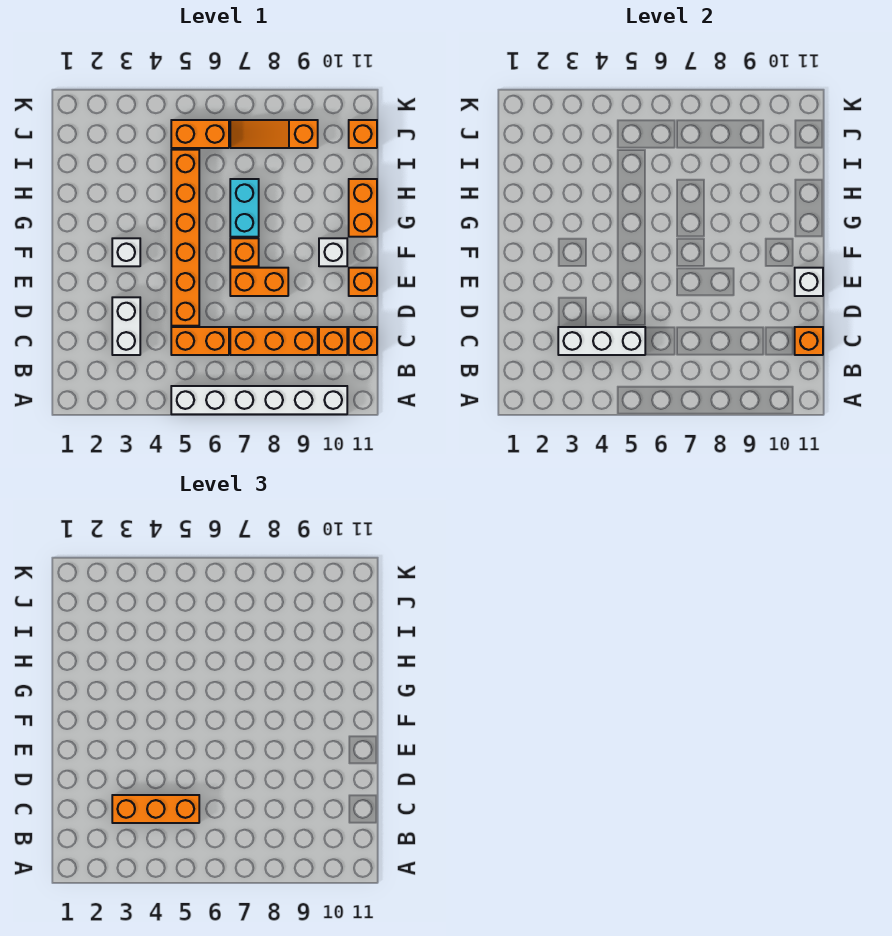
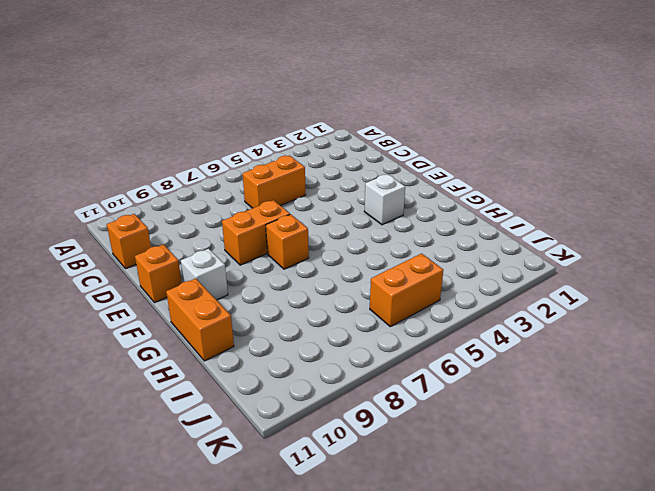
none -> white 1x6 brick [171,386,347,414]
none -> white 1x2 brick [112,297,140,355]
none -> orange 1x3 brick [230,327,318,355]

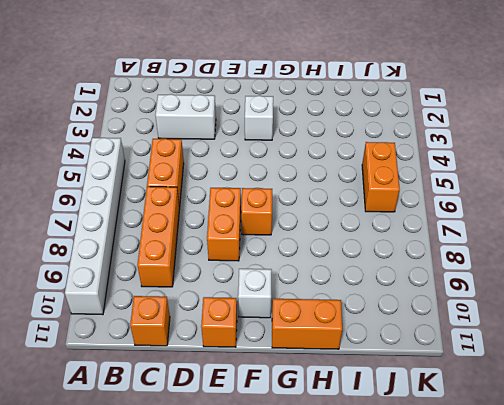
none -> orange 1x1 brick [319,327,347,355]
none -> orange 1x6 brick [171,150,199,326]
none -> cyan 1x2 brick [230,179,259,237]

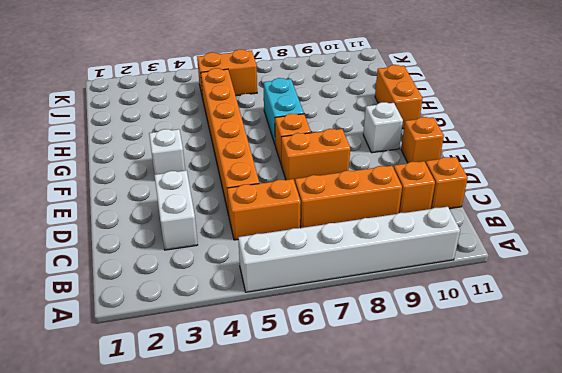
none -> orange 1x3 slope [230,120,318,148]
none -> orange 1x1 brick [349,120,377,148]
none -> white 1x3 brick [558,327,645,355]

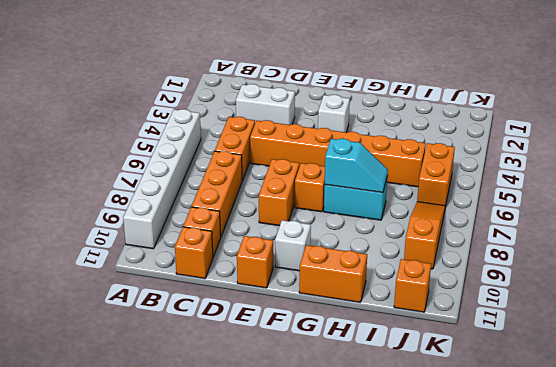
cyan 1x2 slope [325,139,388,193] -> none
none -> white 1x3 brick [558,327,645,355]
none -> orange 1x1 brick [795,327,823,355]
none -> white 1x1 brick [795,268,823,296]

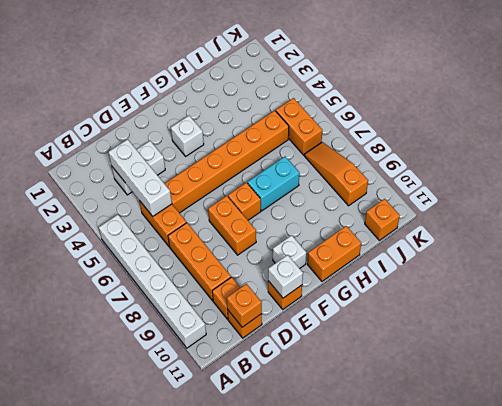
none -> orange 1x3 brick [112,795,199,823]

